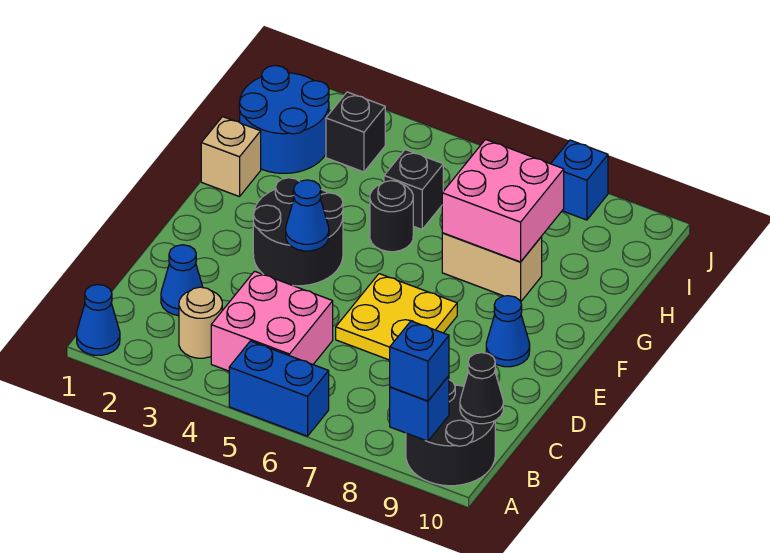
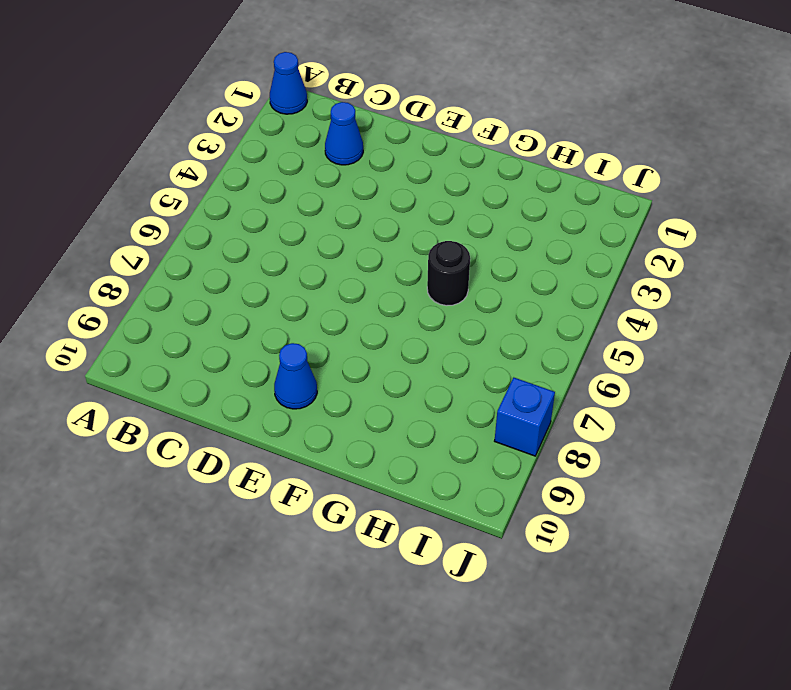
none -> blue 1x2 brick [229,341,329,436]
none -> black 2x2 round brick [406,380,495,486]
none -> tan 1x1 round brick [179,287,222,358]

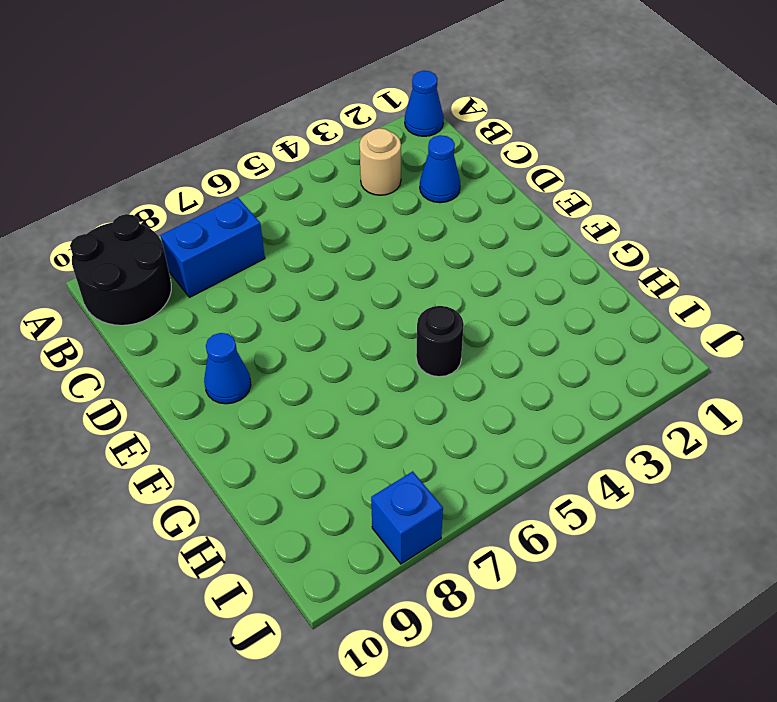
blue 1x2 brick [160,197,265,297] -> blue 1x2 brick moved to [229,341,329,436]
none -> pink 2x2 brick [211,271,333,371]
none -> yellow 2x2 plate [336,274,457,360]
none -> black 2x2 round brick [253,178,343,286]

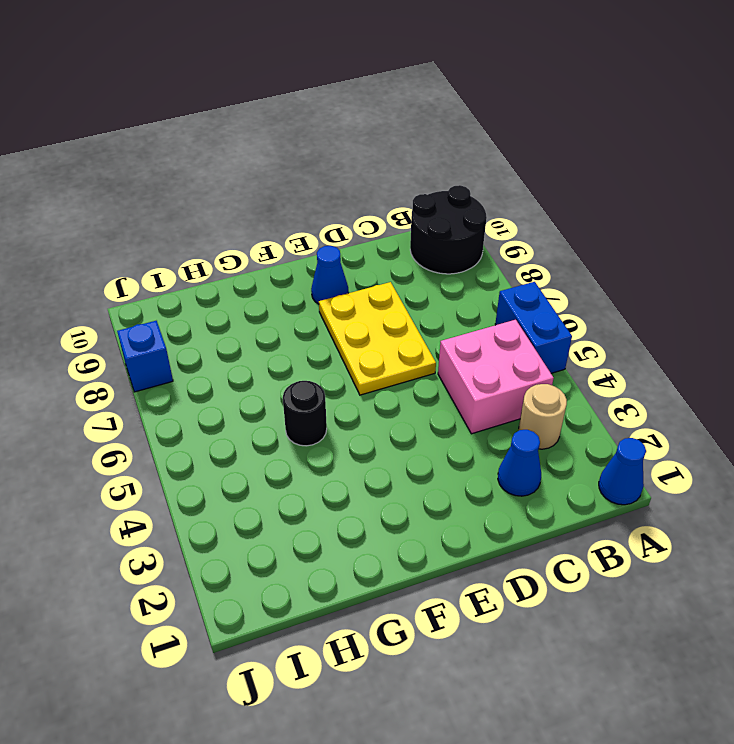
yellow 2x3 plate [319,282,436,395] -> yellow 2x2 plate [336,274,457,360]
none -> black 2x2 round brick [253,178,343,286]
none -> tan 1x1 brick [201,117,261,197]
none -> tan 1x2 brick [442,233,542,302]

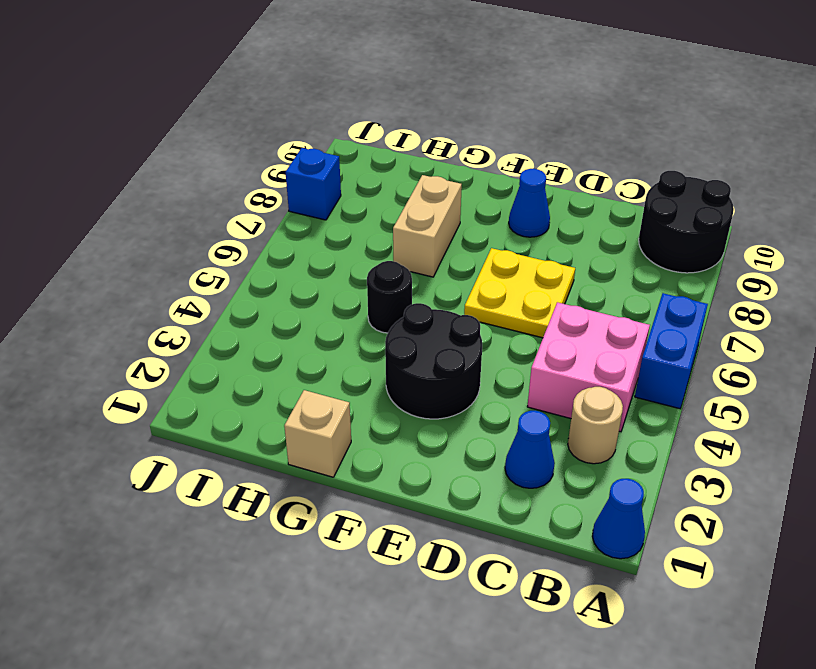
none -> blue 2x2 round brick [239,66,329,173]
none -> black 1x1 brick [384,150,443,229]
none -> black 1x1 brick [326,92,385,172]

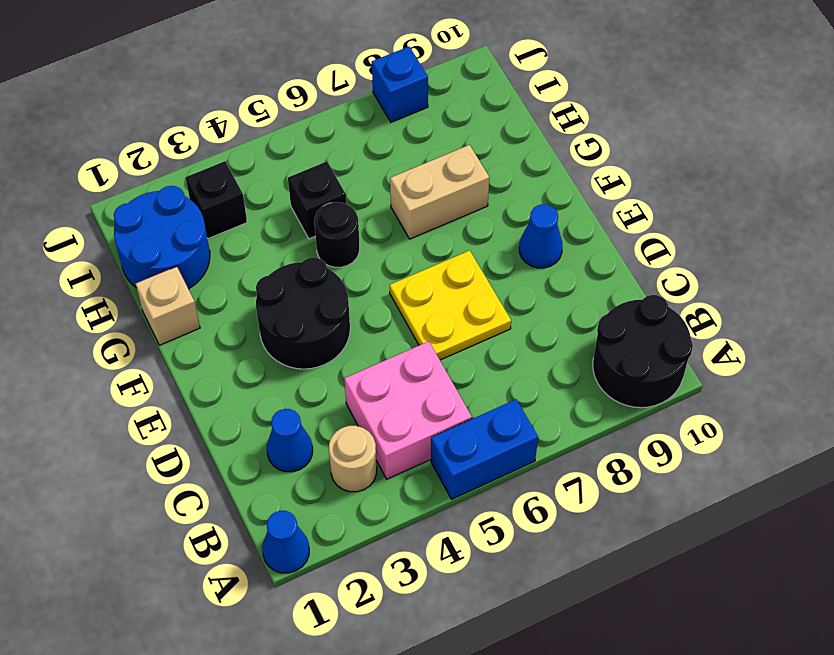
none -> blue 1x1 brick [390,376,449,441]
none -> black 1x1 cone [460,353,503,424]
none -> blue 1x1 cone [286,180,329,251]

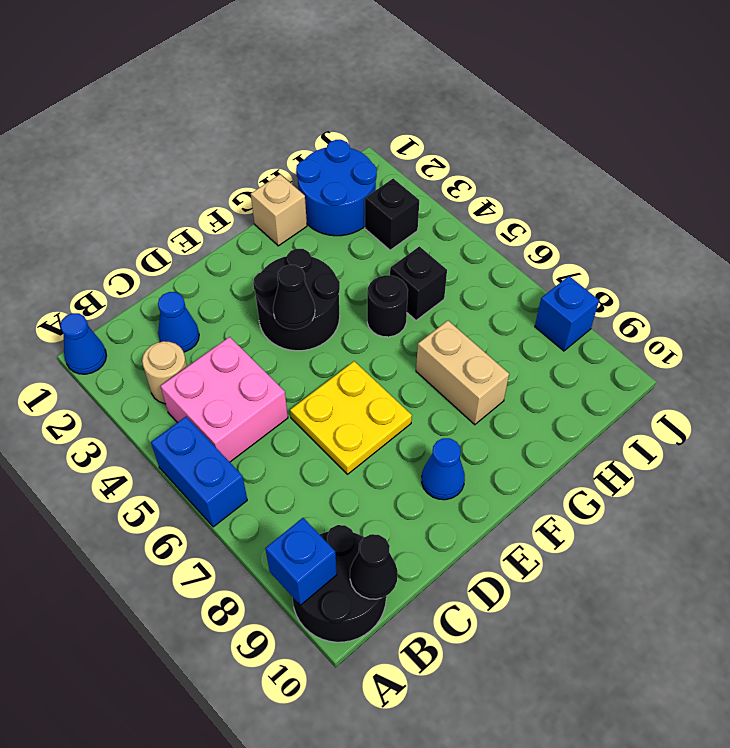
black 1x1 cone [273,265,315,329] -> blue 1x1 cone [286,180,329,251]
none -> pink 2x2 brick [442,140,564,262]
none -> blue 1x1 brick [390,321,449,401]

